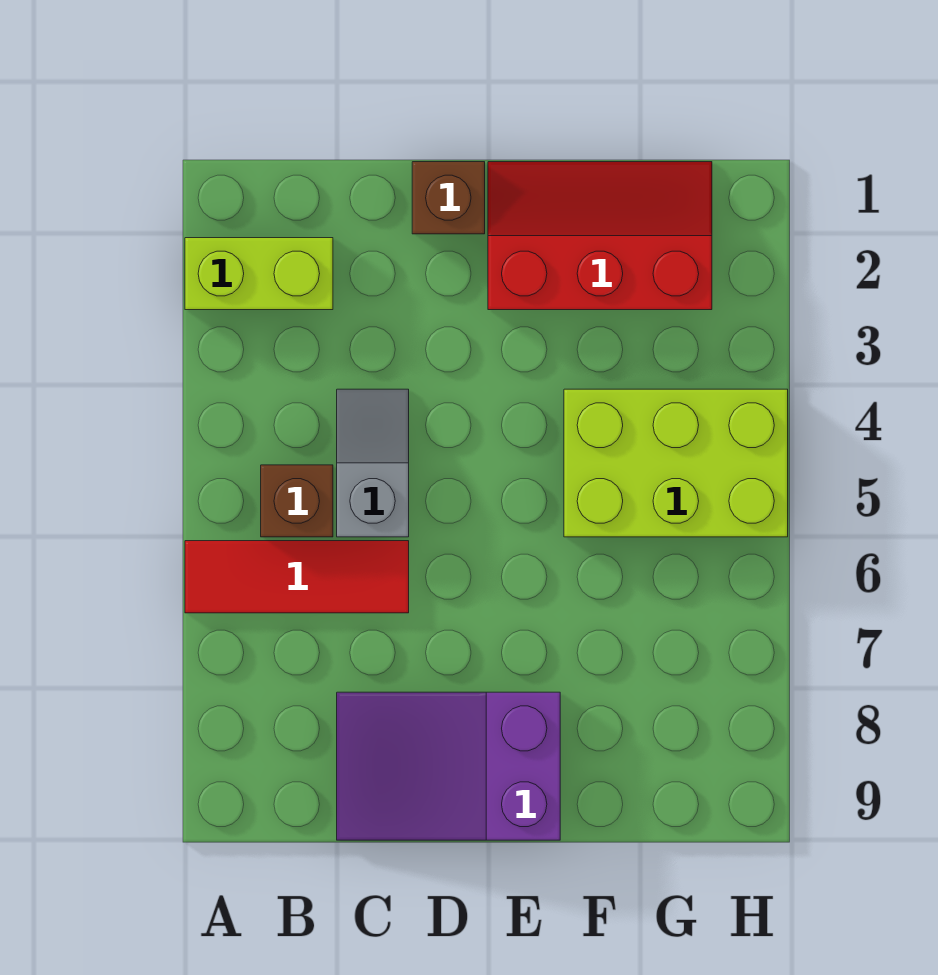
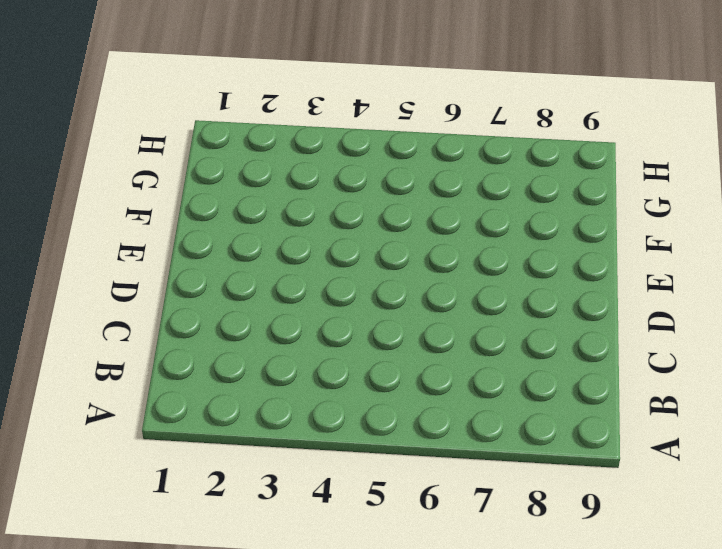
none -> lime 1x2 brick [185,238,333,310]
none -> red 1x3 tile [185,541,409,613]

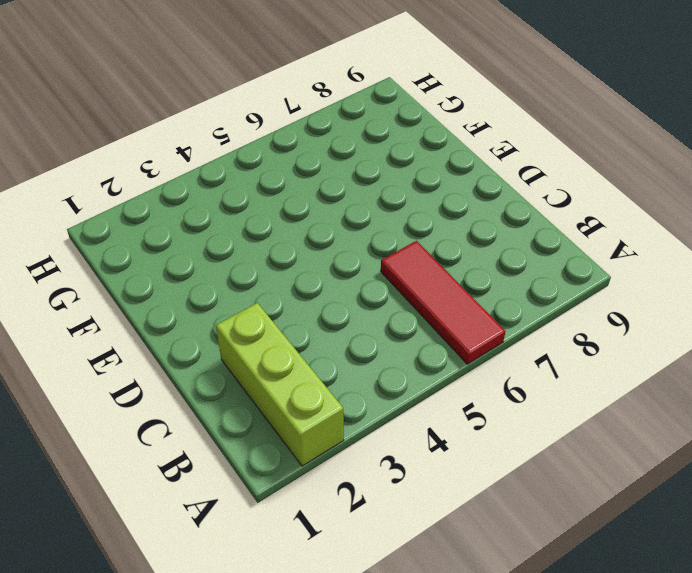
lime 1x3 brick [216,303,344,466] -> lime 1x2 brick [185,238,333,310]
none -> brown 1x1 brick [261,465,333,537]
none -> grey 1x2 slope [337,389,409,537]

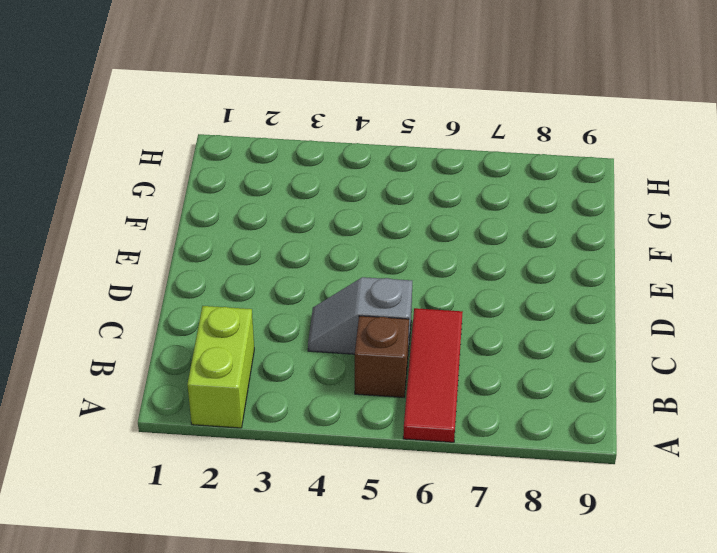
none -> purple 2x3 slope [337,692,560,840]
none -> brown 1x1 brick [412,162,485,234]

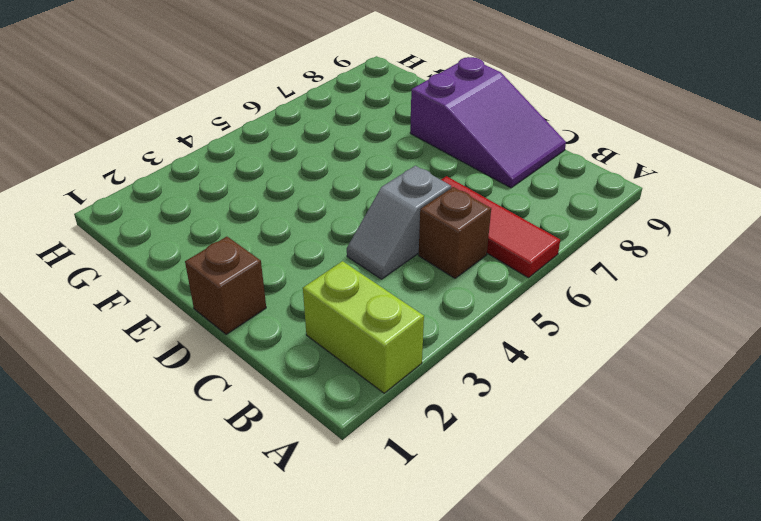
none -> red 2x3 slope [488,162,712,310]
none -> lime 2x3 brick [564,389,788,537]

